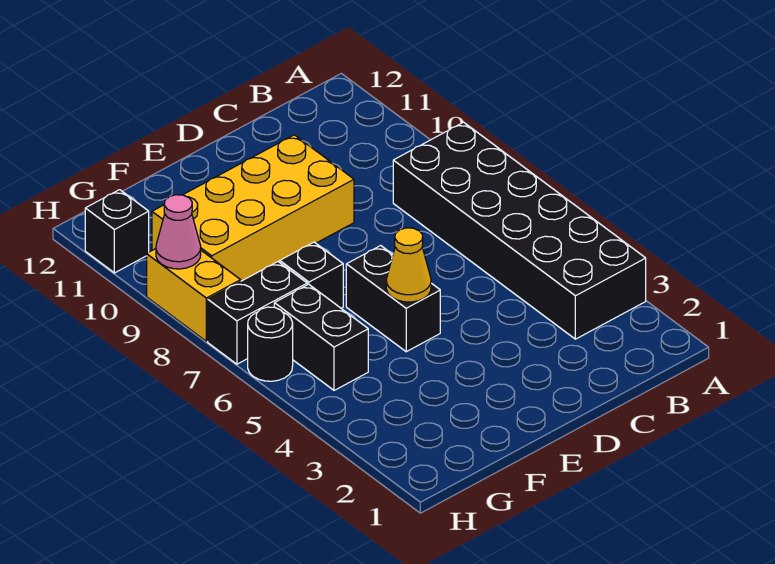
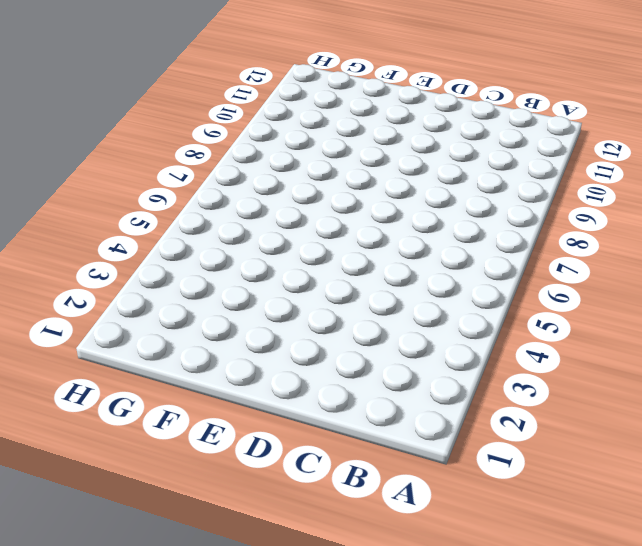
none -> black 2x6 brick [393,122,646,339]
none -> yellow 2x4 brick [152,135,354,281]

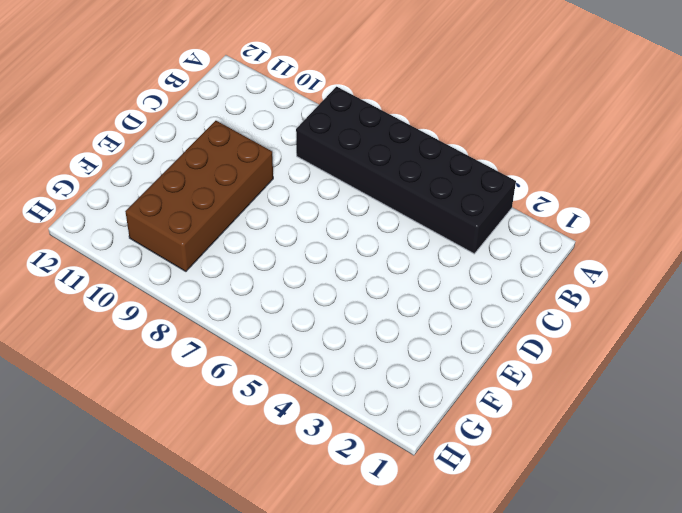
brown 2x4 brick [125,121,273,271] -> yellow 2x4 brick [152,135,354,281]
none -> black 1x2 brick [346,246,440,352]
none -> black 1x1 brick [280,242,343,308]

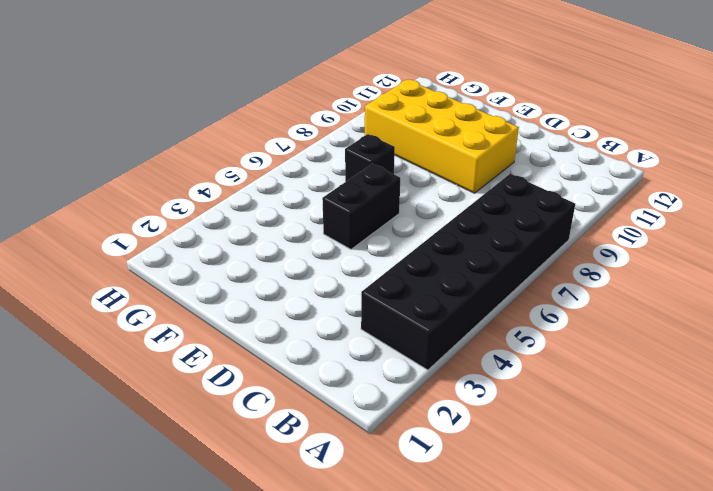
none -> black 1x2 brick [274,284,368,390]
none -> black 1x2 brick [208,262,307,364]

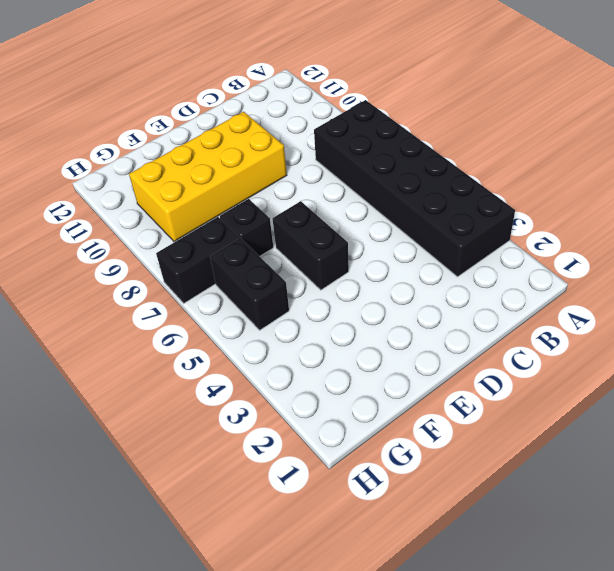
none -> black 1x1 round brick [248,307,293,381]
none -> yellow 1x2 brick [147,249,241,341]

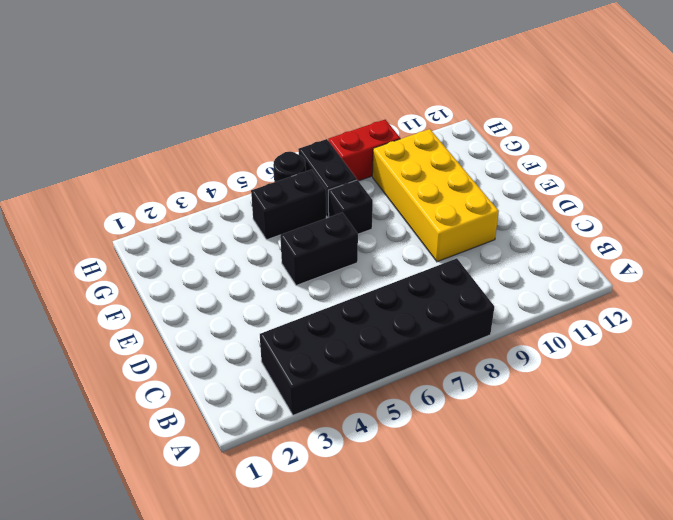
red 1x2 brick [328,120,400,181] -> yellow 1x2 brick [147,249,241,341]
none -> black 1x1 brick [85,190,149,273]
none -> yellow 1x1 cone [386,228,431,302]

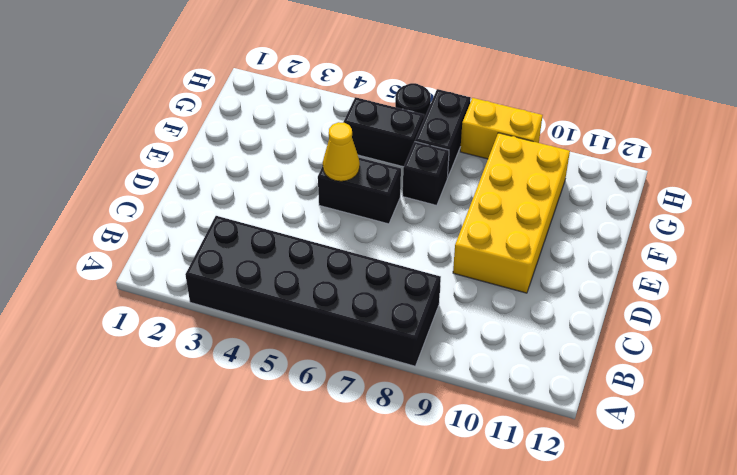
none -> black 1x1 brick [85,190,149,273]
none -> pink 1x1 cone [156,195,201,269]

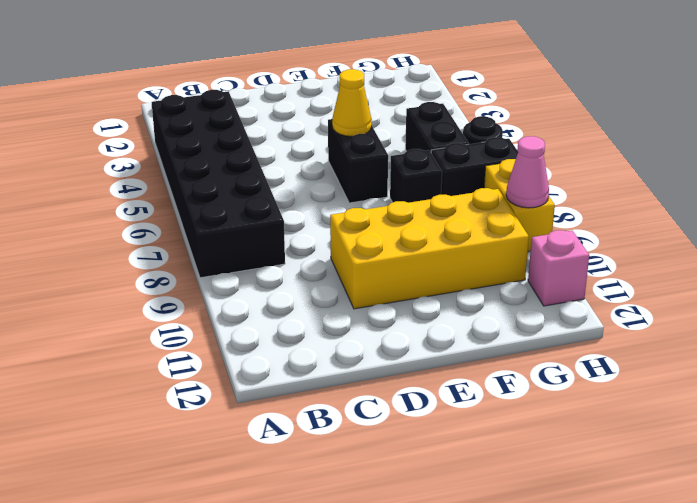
pink 1x1 brick [528,230,589,306] -> black 1x1 brick [85,190,149,273]

